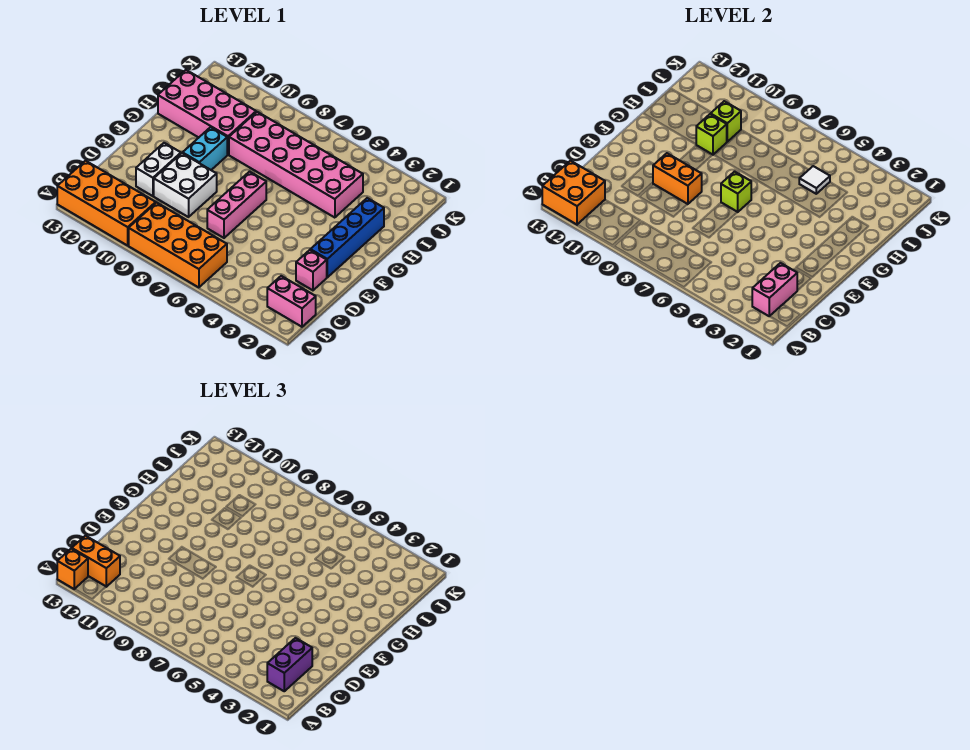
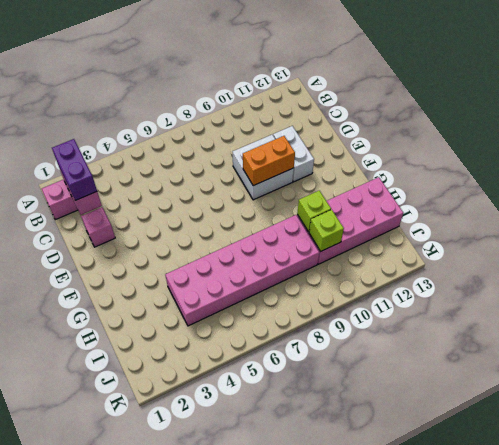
none -> orange 2x4 brick [129,203,227,287]
none -> orange 2x4 brick [57,161,156,245]
none -> pink 1x3 brick [207,172,266,238]

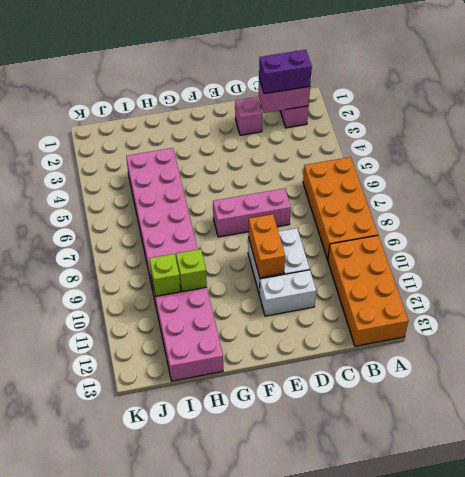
none -> blue 1x4 brick [310,198,384,277]
none -> cyan 1x2 brick [183,127,227,170]
none -> orange 2x2 brick [542,161,605,225]

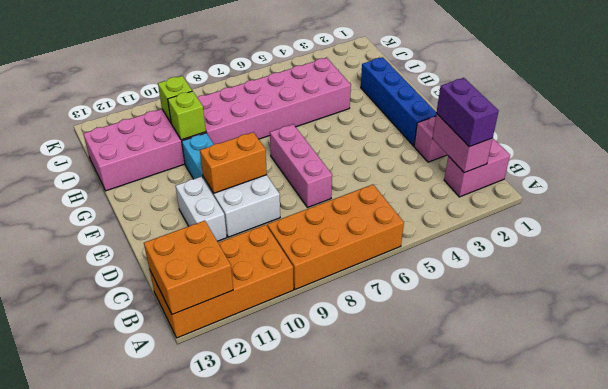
none -> lime 1x1 brick [721,172,751,212]
none -> white 1x1 tile [799,166,830,194]
none -> orange 1x1 brick [57,549,88,589]

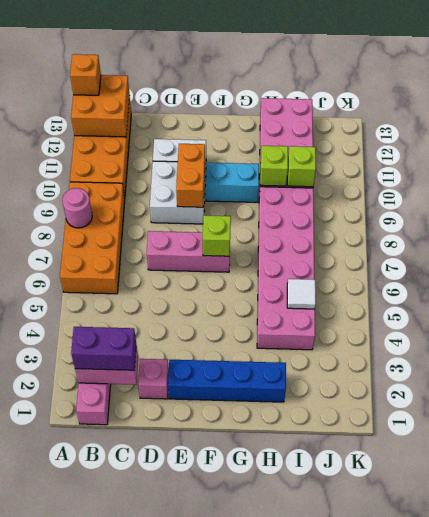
pink 1x1 round brick [62,188,92,228] -> none
none -> orange 1x2 brick [72,536,120,587]

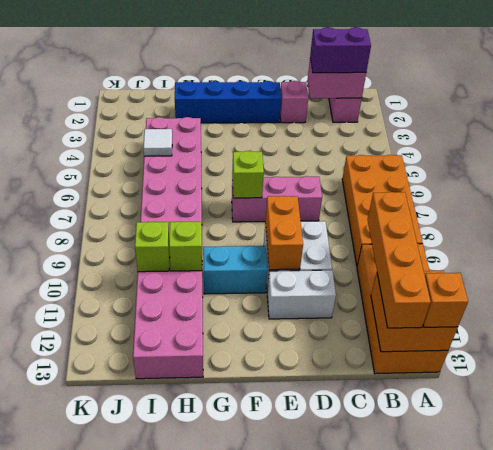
orange 1x4 brick [367,192,431,328] -> orange 1x2 brick [72,536,120,587]

